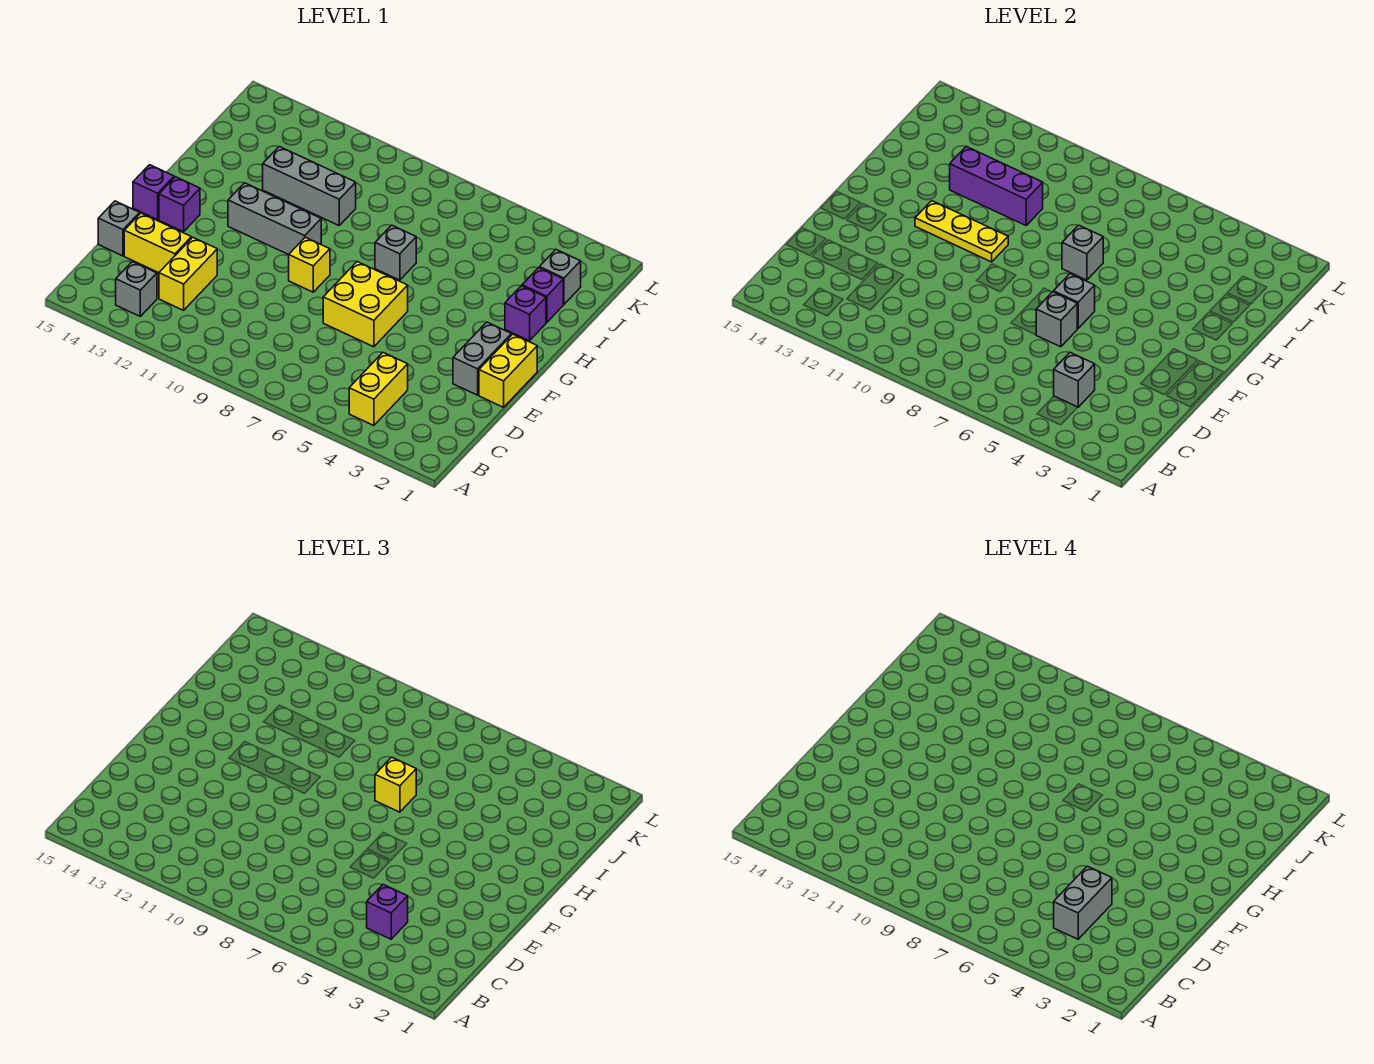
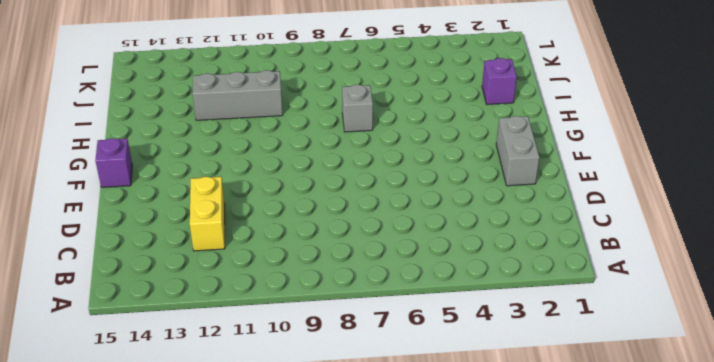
none -> yellow 1x2 brick [349,353,408,426]
none -> grey 1x1 brick [116,262,157,316]
none -> yellow 1x2 brick [124,213,191,273]

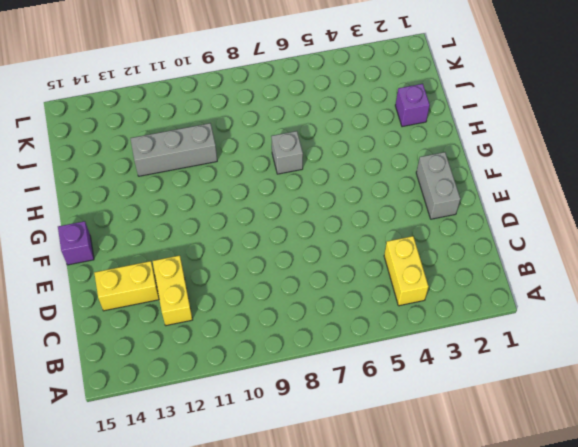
none -> grey 1x1 brick [116,262,157,316]
none -> grey 1x1 brick [98,201,140,256]
none -> yellow 1x2 brick [479,334,537,407]

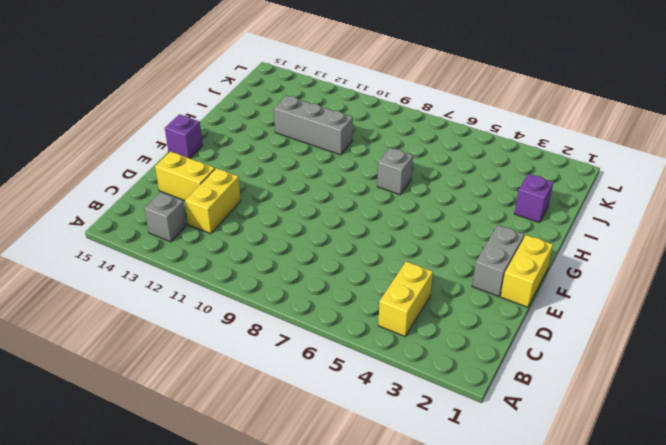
none -> grey 1x1 brick [98,201,140,256]
none -> yellow 2x2 brick [323,262,408,347]
none -> yellow 1x1 brick [289,237,330,292]

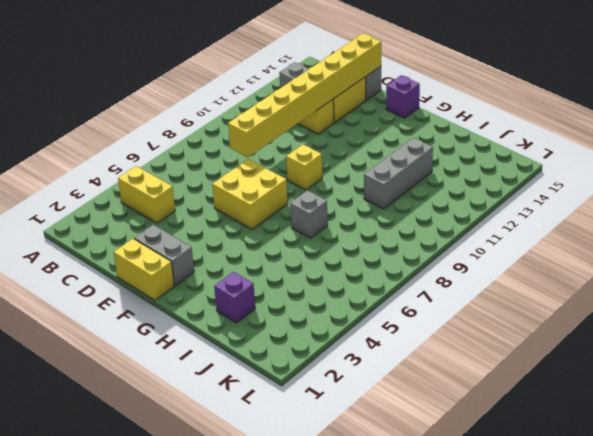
yellow 1x8 brick [228,33,381,157] -> none
none -> purple 1x1 brick [159,177,200,232]
none -> grey 1x3 brick [228,183,321,255]
none -> purple 1x1 brick [505,286,546,341]

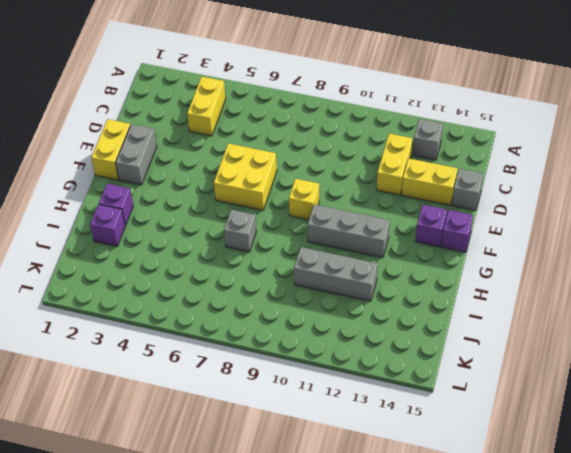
none -> grey 1x1 brick [539,250,581,304]
none -> grey 1x1 brick [1054,353,1095,407]
none -> grey 1x1 brick [1036,292,1077,347]

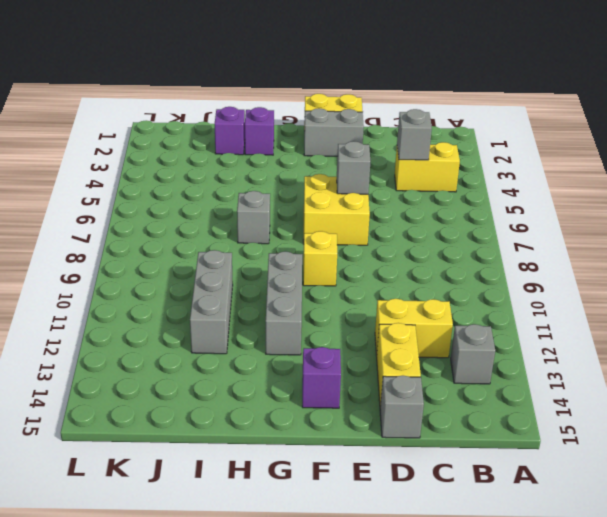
none -> purple 1x1 brick [133,165,174,220]
none -> grey 1x1 brick [539,250,581,304]
none -> grey 1x1 brick [1054,274,1095,329]

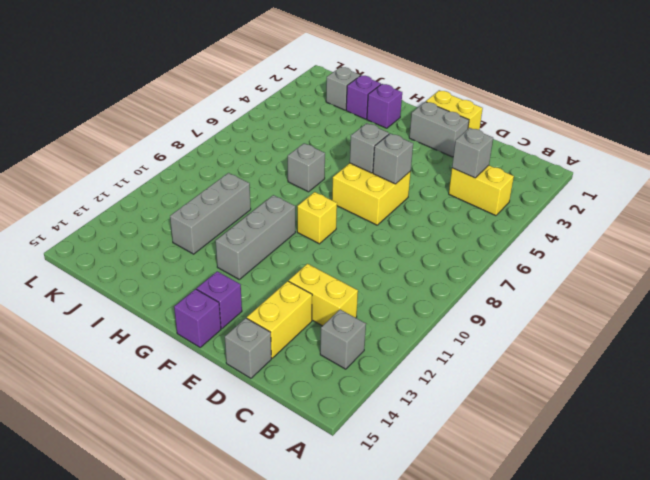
none -> yellow 1x3 plate [915,201,1008,262]
none -> grey 1x1 brick [1062,225,1103,280]
none -> purple 1x3 brick [950,147,1043,225]

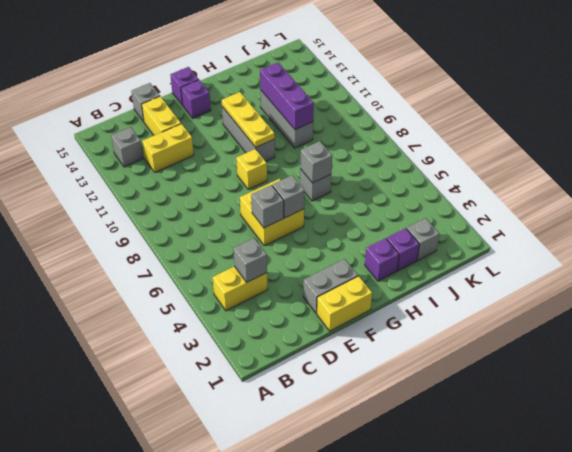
none -> purple 1x1 brick [367,885,408,939]
none -> yellow 1x1 brick [375,757,416,812]
none -> grey 1x2 brick [1054,866,1112,939]

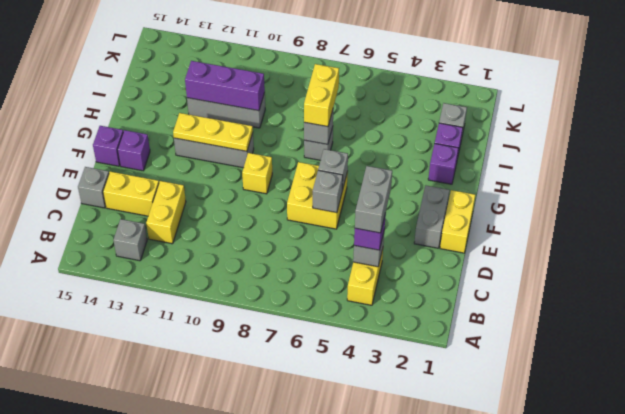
yellow 1x2 brick [304,64,339,127] -> yellow 1x1 brick [375,757,416,812]

